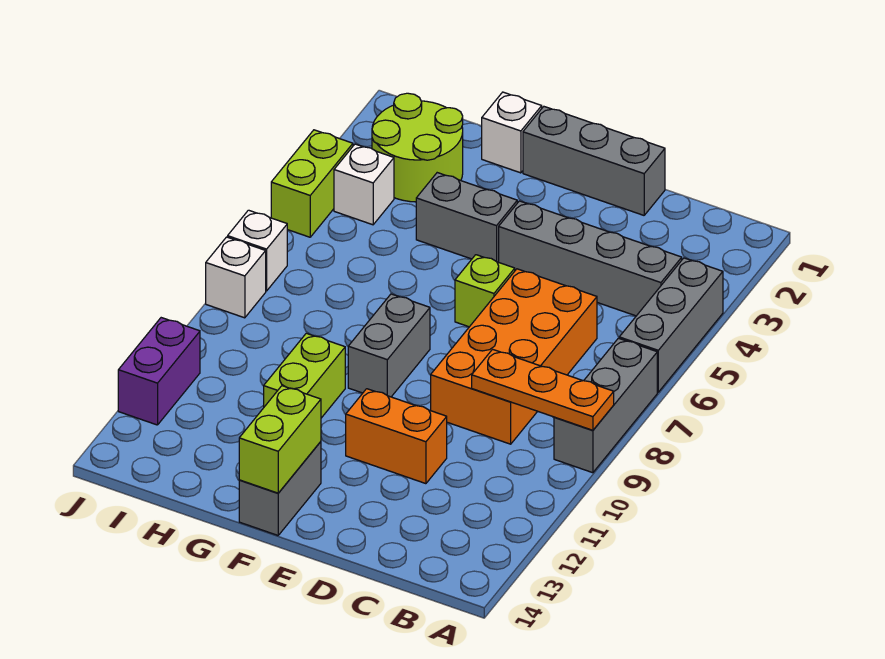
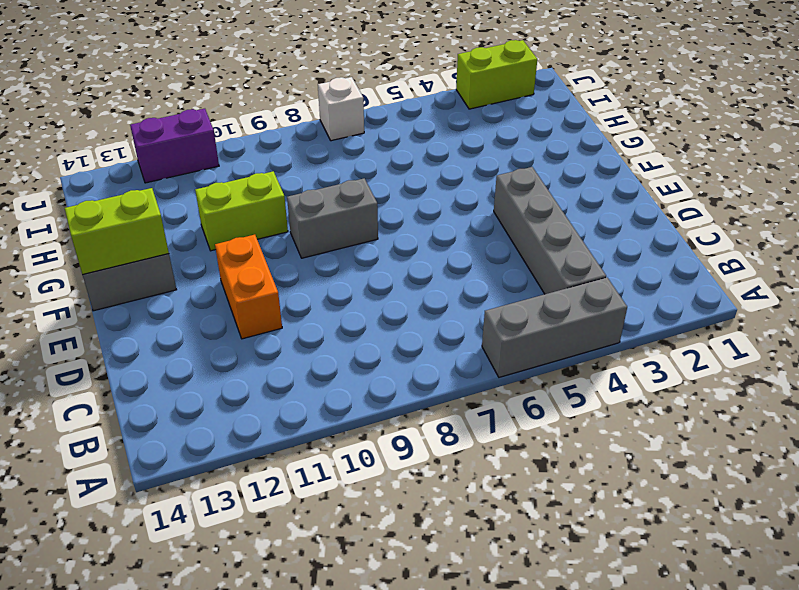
lime 1x2 brick [456,40,537,109] -> lime 1x2 brick moved to [271,130,353,237]
none -> grey 1x3 brick [554,338,657,473]
none -> orange 2x4 brick [431,269,597,444]
none -> grey 1x3 brick [523,107,665,215]

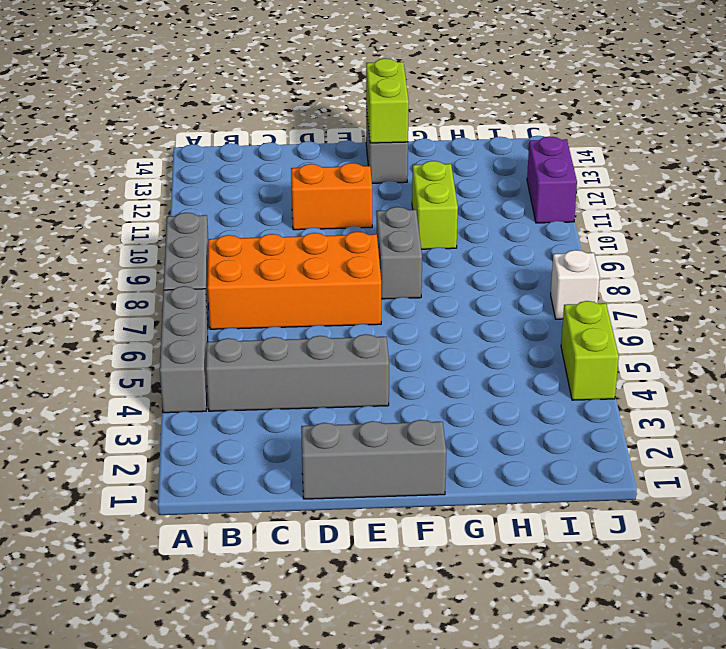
orange 2x4 brick [208,232,381,329] -> orange 2x4 brick turned to [431,269,597,444]
none -> lime 1x1 brick [455,255,515,327]
none -> grey 1x2 brick [416,173,517,262]
none -> white 1x1 brick [482,92,542,173]

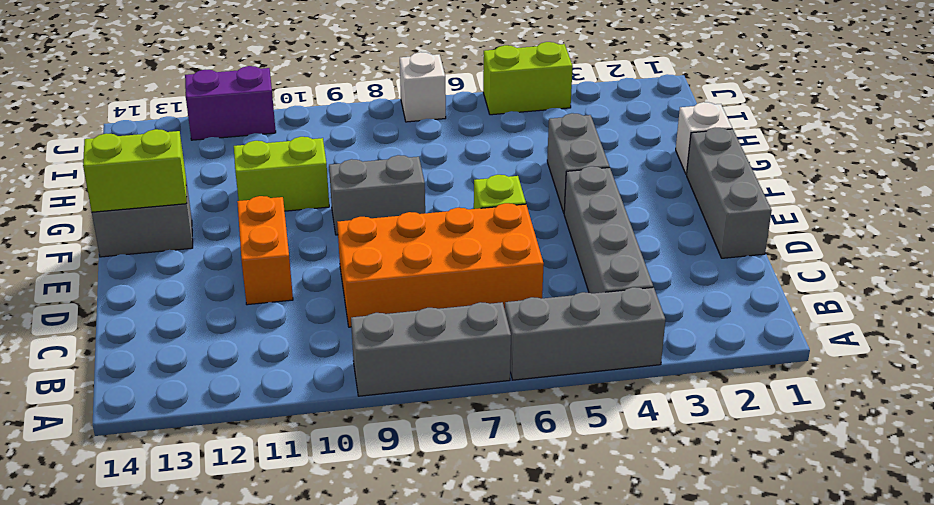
none -> lime 2x2 round brick [372,93,463,202]
none -> white 1x1 brick [334,144,394,225]
none -> white 1x1 brick [206,237,266,318]

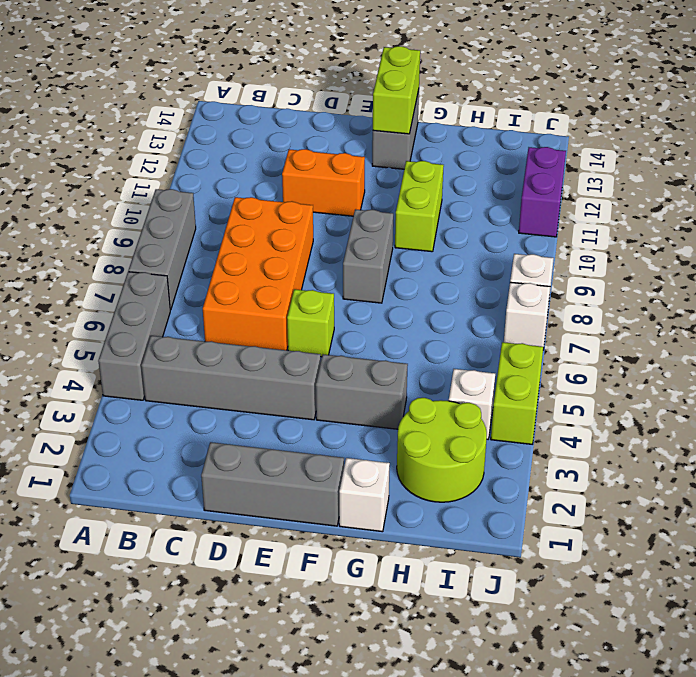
none -> orange 1x3 plate [472,349,614,430]

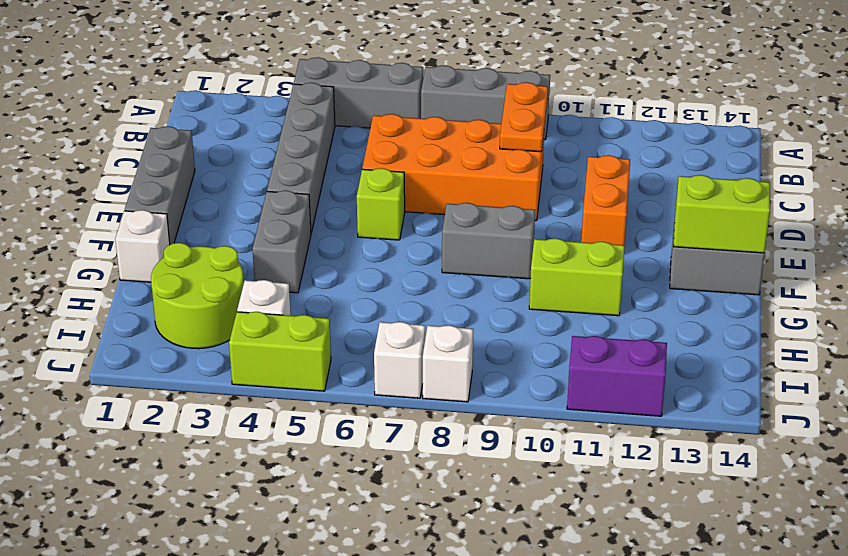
orange 1x2 plate [500,82,548,152] -> orange 1x3 plate [472,349,614,430]

